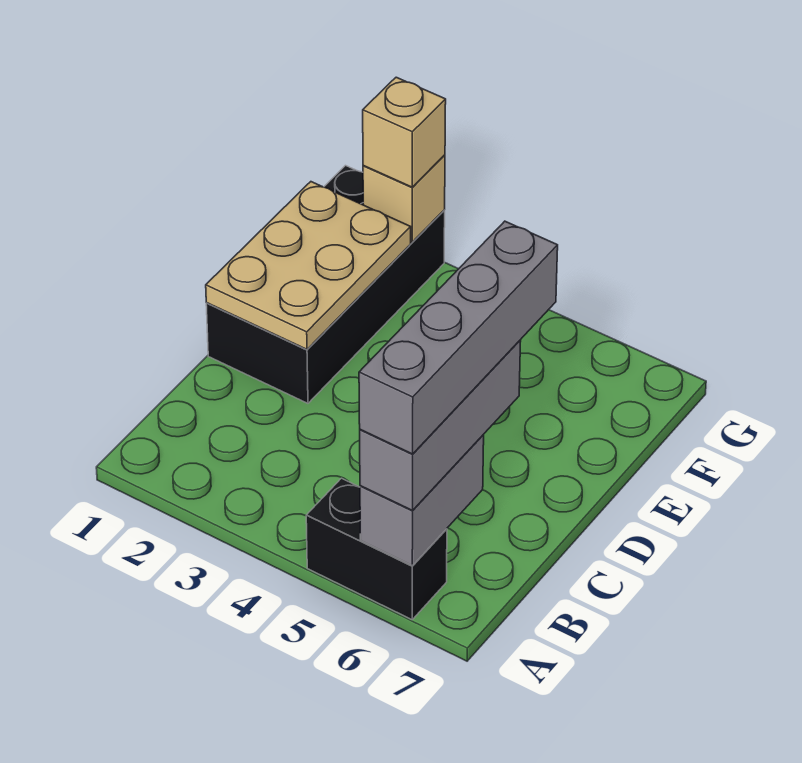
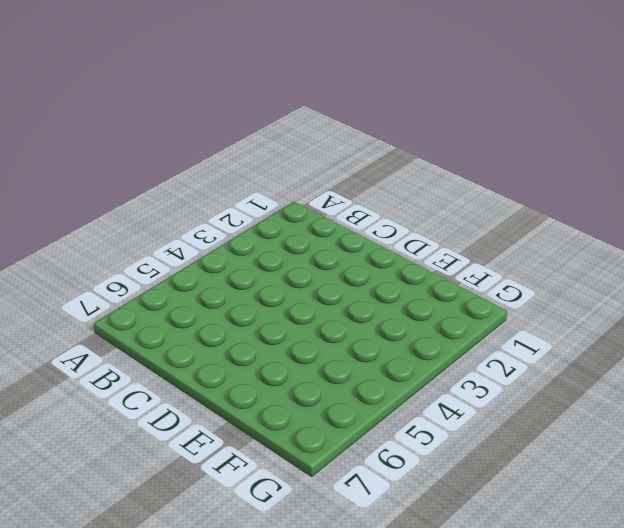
none -> black 1x2 brick [306,478,447,620]
none -> black 2x4 brick [206,166,445,403]

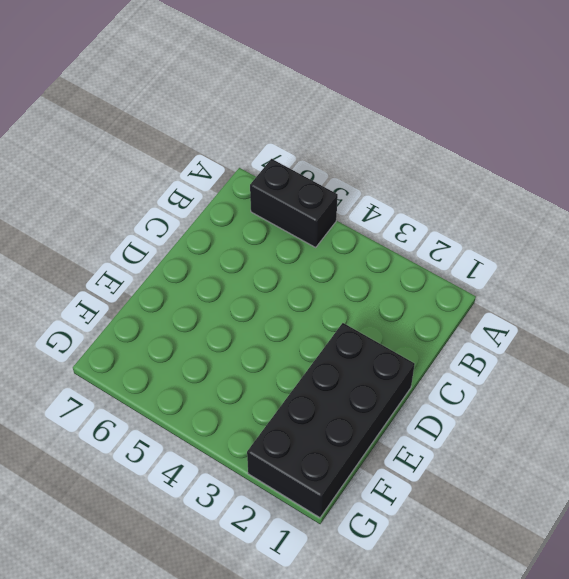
none -> grey 1x2 brick [360,435,484,566]
none -> tan 2x3 plate [206,182,411,349]

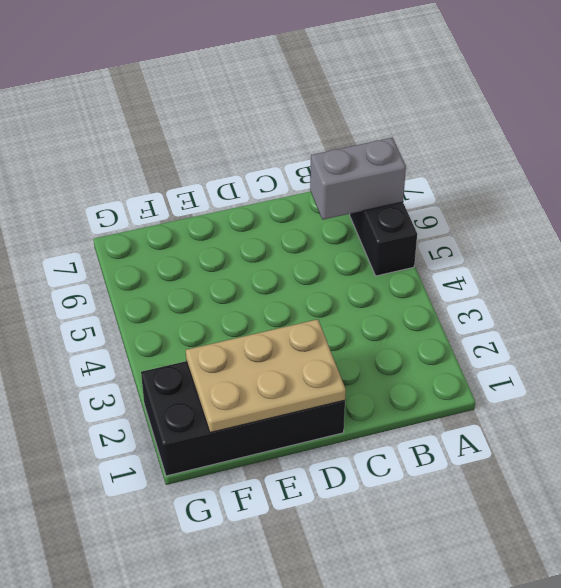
none -> tan 1x1 brick [363,155,445,242]
none -> grey 1x3 brick [360,340,521,511]

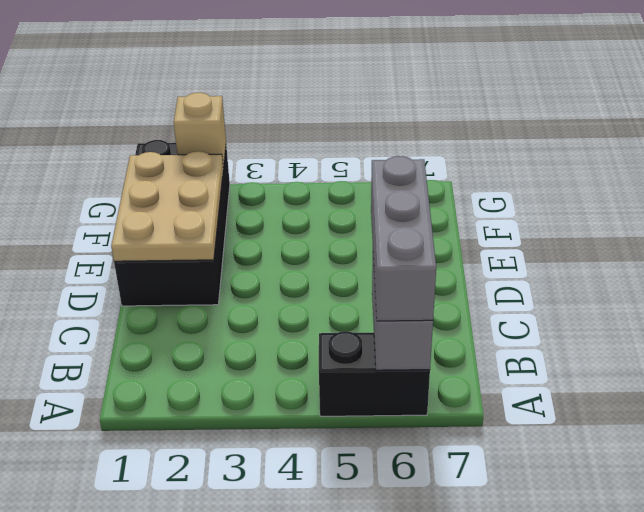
none -> tan 1x1 brick [363,77,446,187]
none -> grey 1x4 brick [359,221,558,454]

